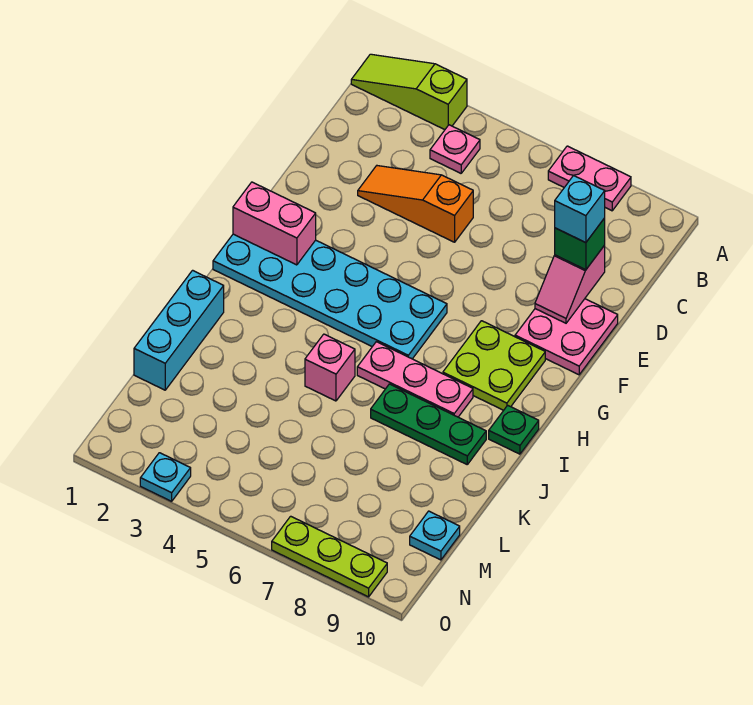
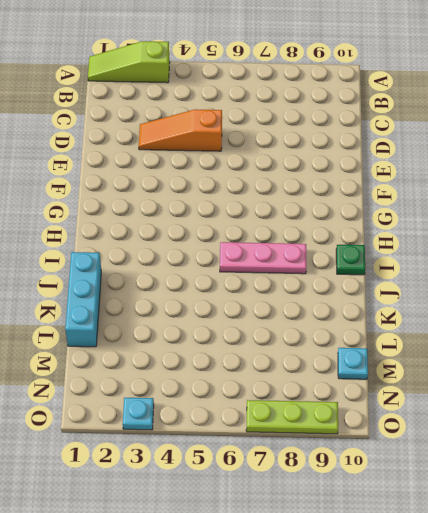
none -> pink 1x2 plate [548,146,631,211]
none -> pink 1x1 plate [430,125,480,173]
none -> pink 2x2 plate [515,299,618,375]

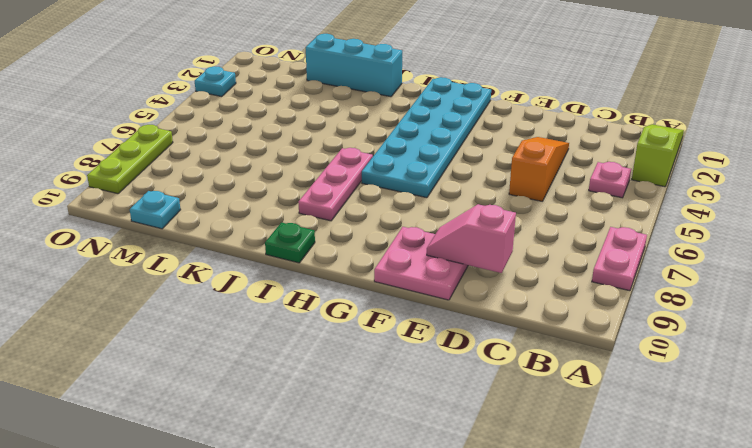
none -> lime 2x2 plate [443,321,545,410]
none -> pink 1x1 brick [305,334,355,401]
none -> green 1x3 plate [371,384,486,464]

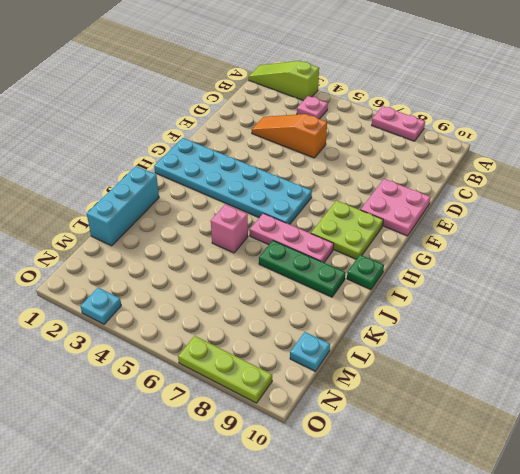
none -> pink 1x2 slope [535,245,605,323]
none -> pink 1x2 brick [233,182,316,265]
none -> green 1x1 brick [555,218,605,270]

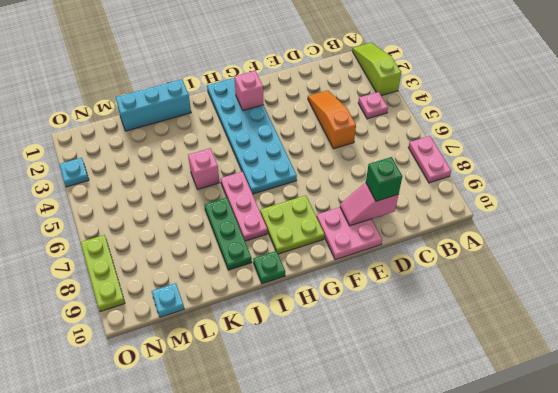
pink 1x1 brick [234,71,264,111] -> pink 1x2 brick [233,182,316,265]
none -> cyan 1x1 brick [555,175,605,243]

